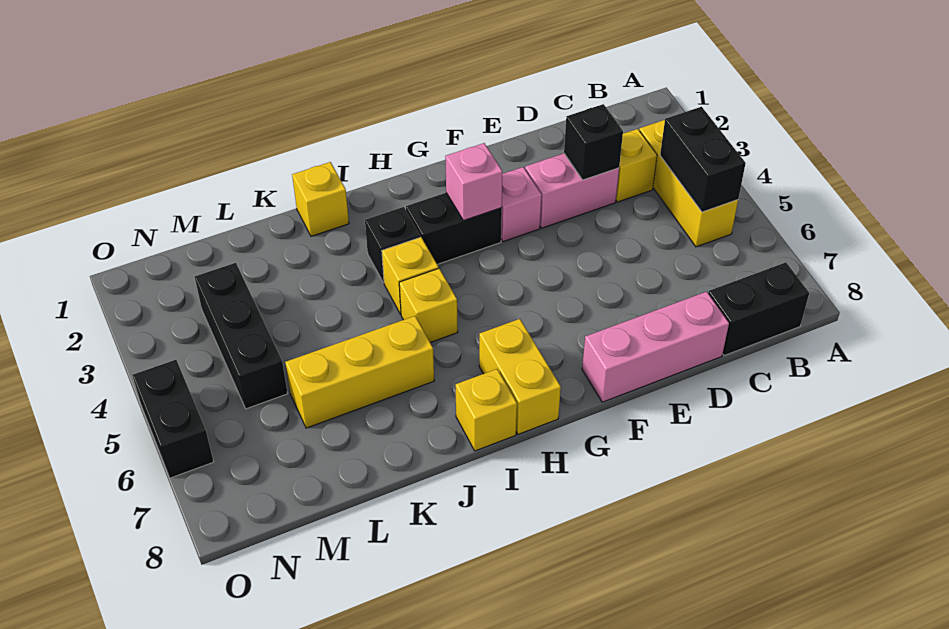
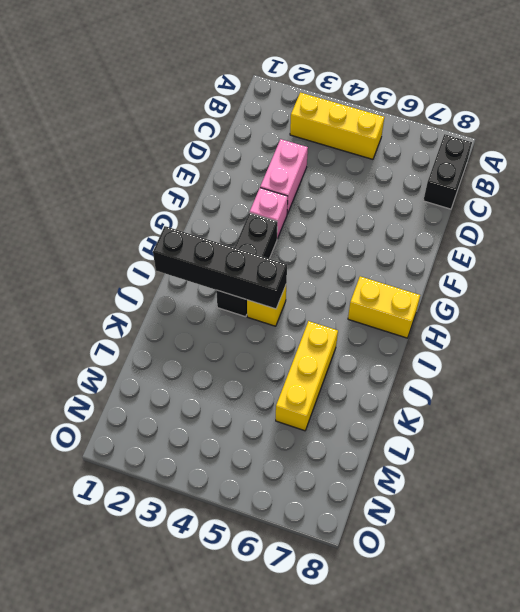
black 1x4 brick [153,226,287,309] -> none
none -> yellow 1x1 brick [616,129,657,202]
none -> pink 1x3 brick [582,292,729,402]
none -> yellow 1x1 brick [399,269,458,343]

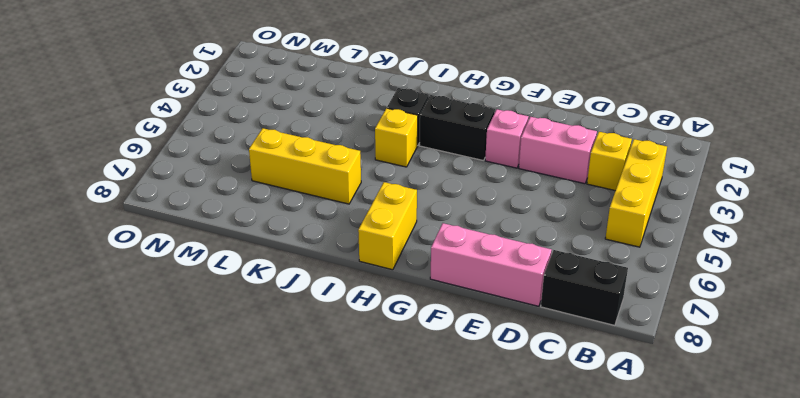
none -> yellow 1x1 brick [399,269,458,343]
none -> yellow 1x1 brick [456,369,517,451]
none -> yellow 1x1 brick [292,162,349,236]

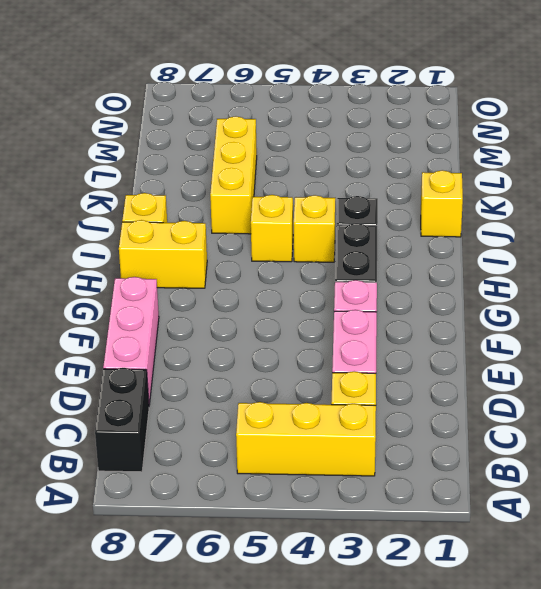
none -> black 1x3 brick [195,263,288,409]
none -> black 1x2 brick [132,360,214,478]
none -> black 1x2 brick [660,107,746,212]

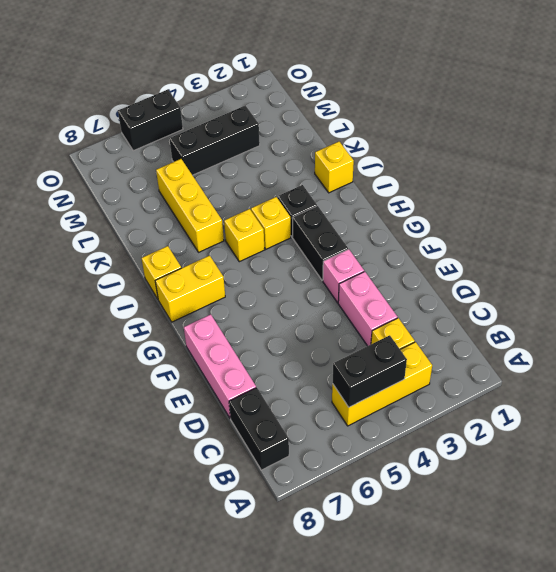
none -> black 1x1 brick [564,104,623,180]
none -> pink 1x1 brick [445,143,502,220]

